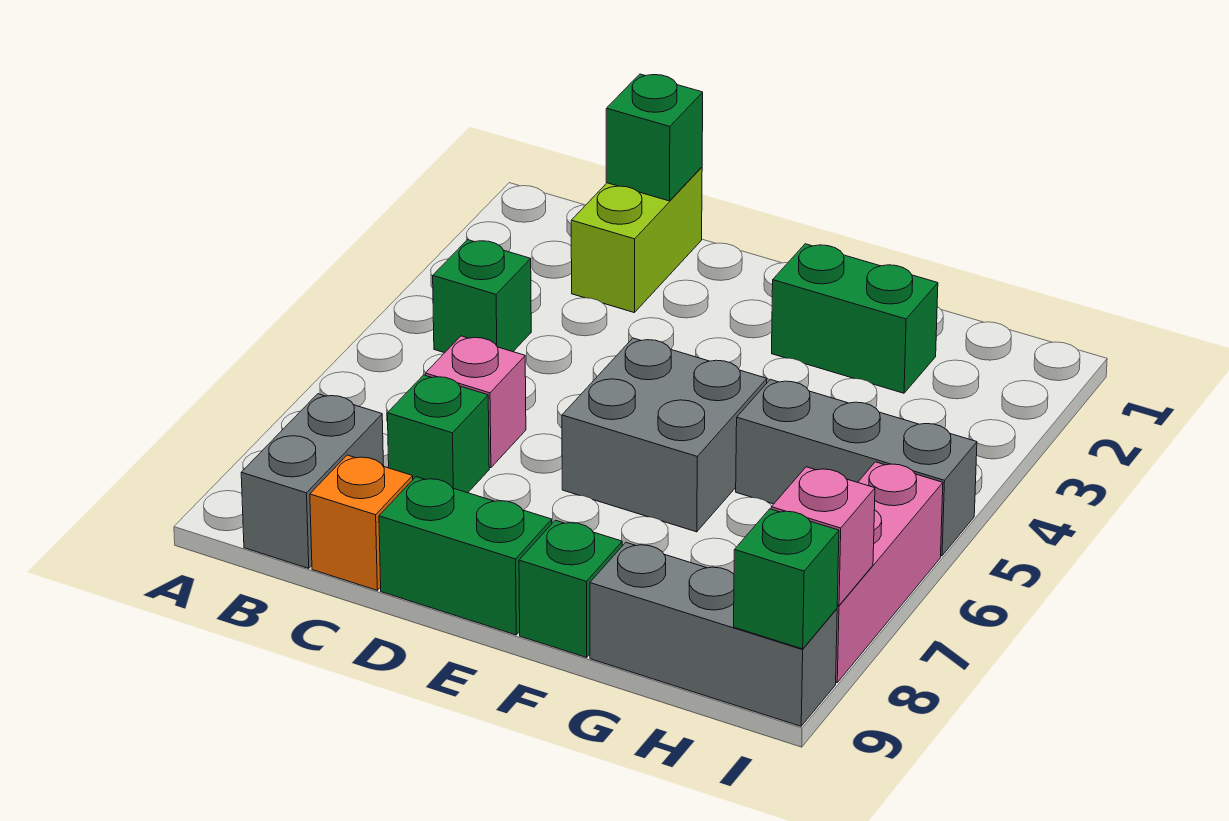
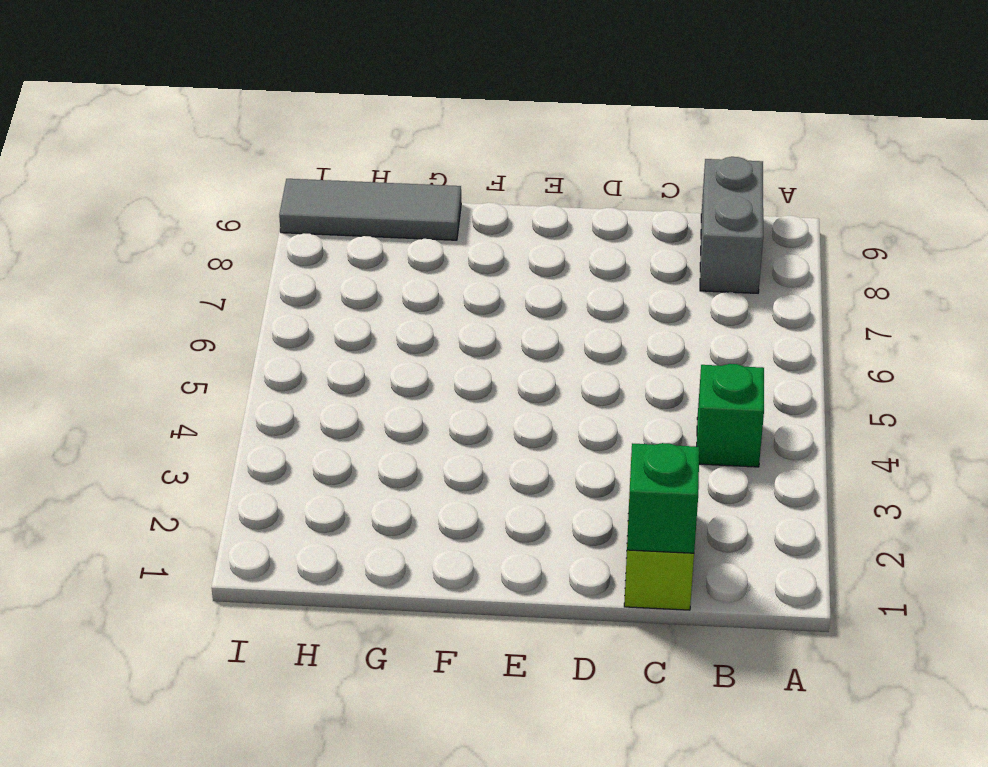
grey 1x3 tile [279,179,461,240] -> grey 1x3 brick [590,543,837,726]
none -> pink 1x1 brick [425,336,526,468]
none -> green 1x1 brick [387,375,489,493]
none -> orange 1x1 brick [310,455,413,590]

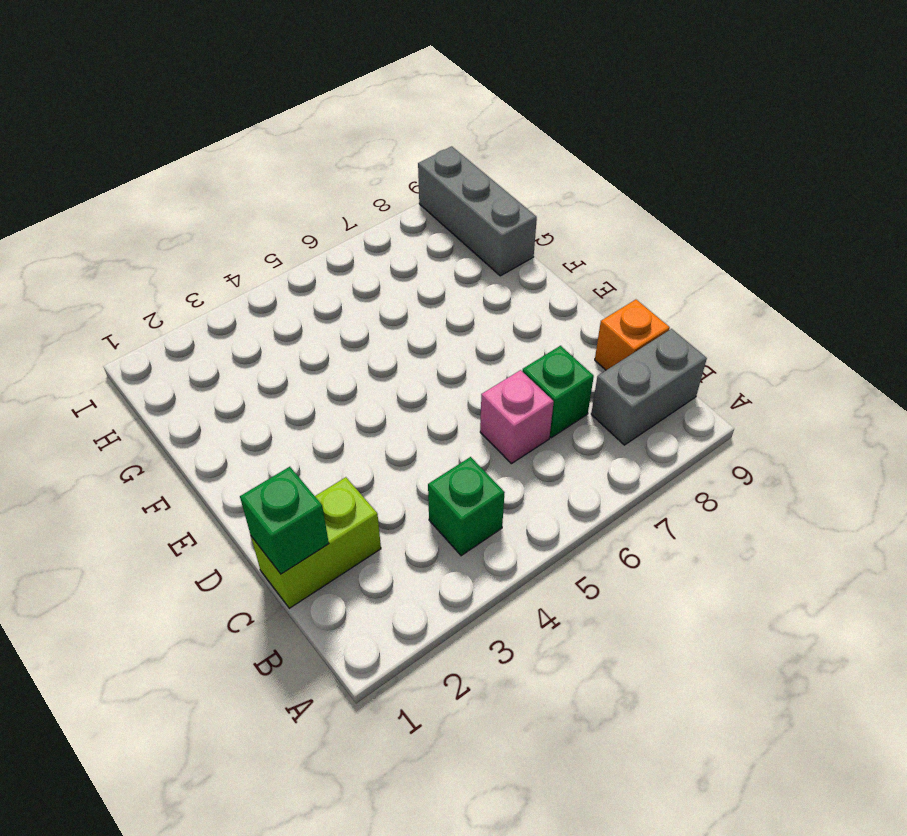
none -> green 1x2 brick [379,477,552,635]
none -> grey 2x2 brick [562,338,767,532]
none -> green 1x2 brick [772,244,938,393]

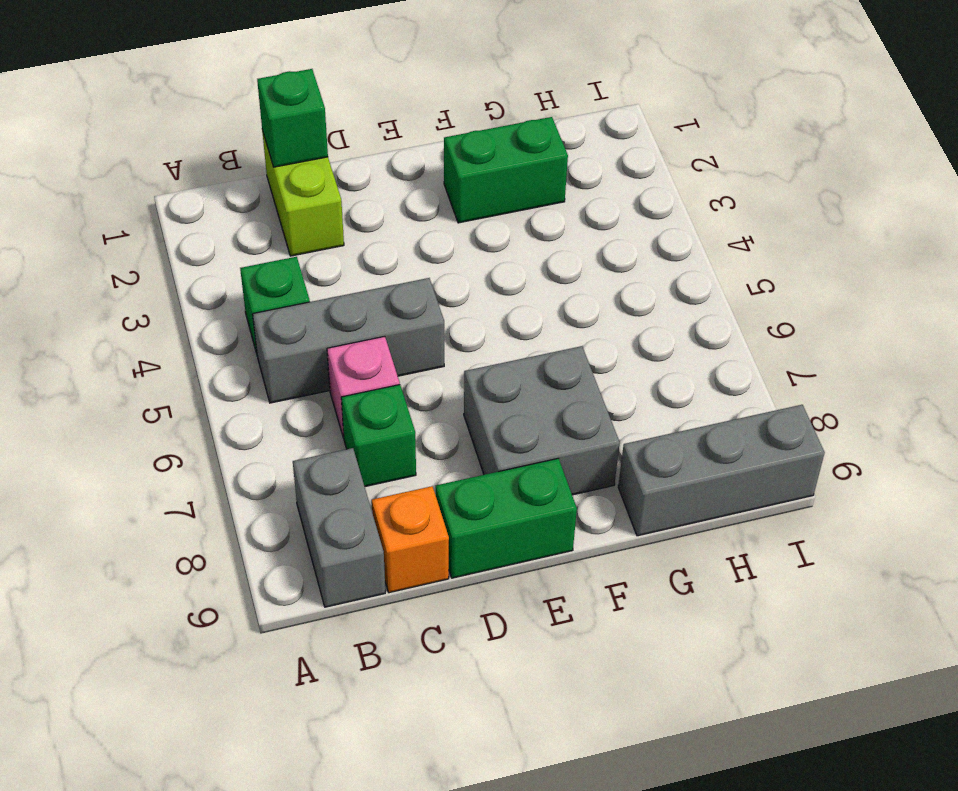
grey 1x3 brick [253,278,444,403] -> grey 1x3 brick moved to [736,379,977,556]
grey 2x2 brick [464,346,620,495] -> grey 2x2 brick moved to [562,338,767,532]
none -> green 1x1 brick [519,520,622,658]
none -> pink 1x3 brick [836,462,943,683]
none -> pink 1x1 brick [771,467,875,606]

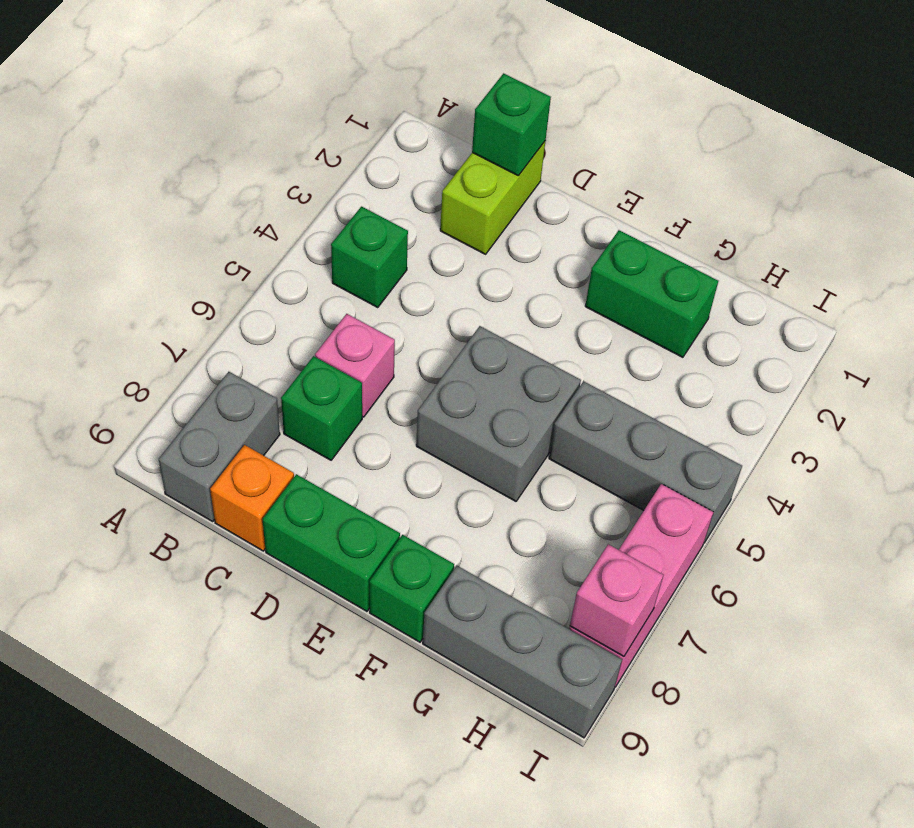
none -> green 1x1 brick [734,509,839,649]

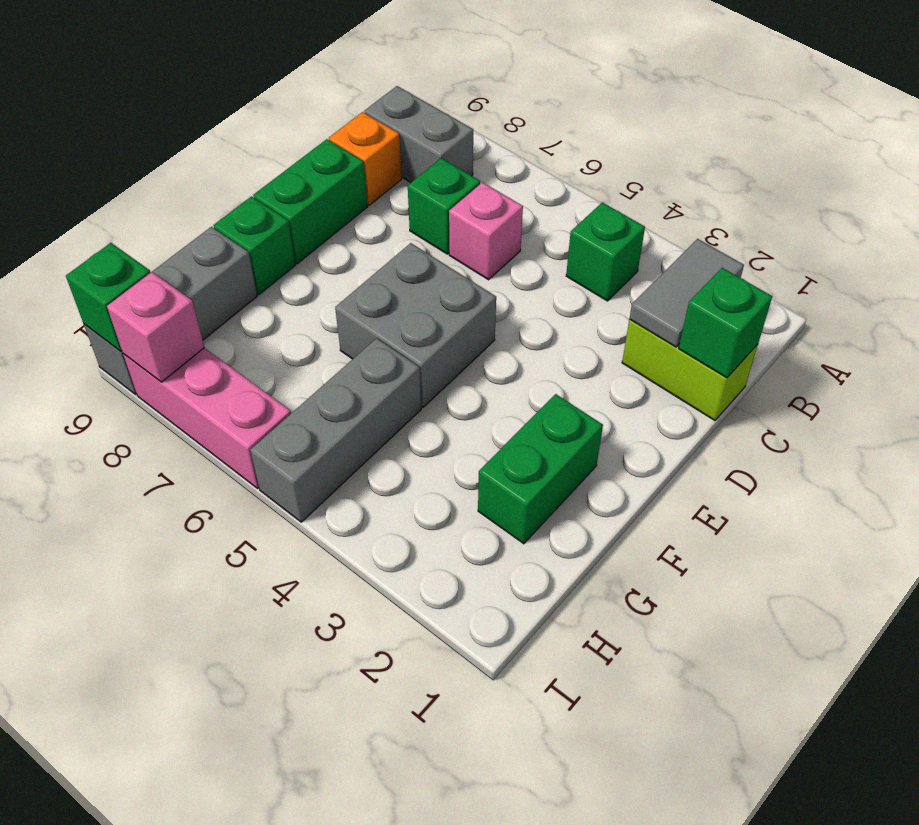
grey 1x2 tile [630,239,744,347] -> none

